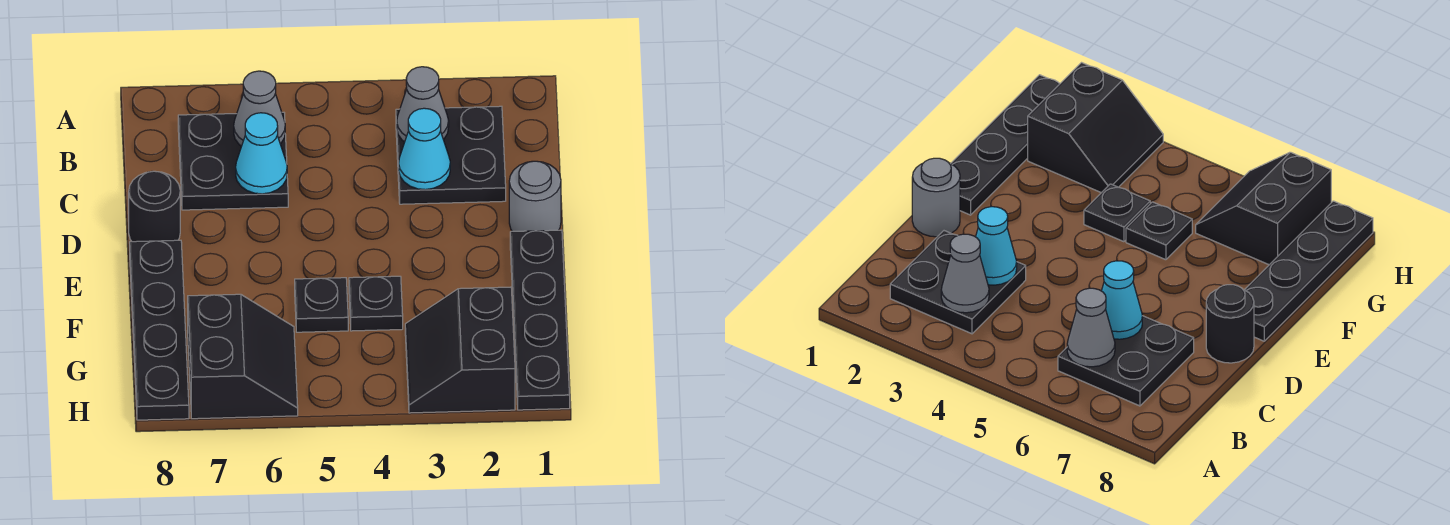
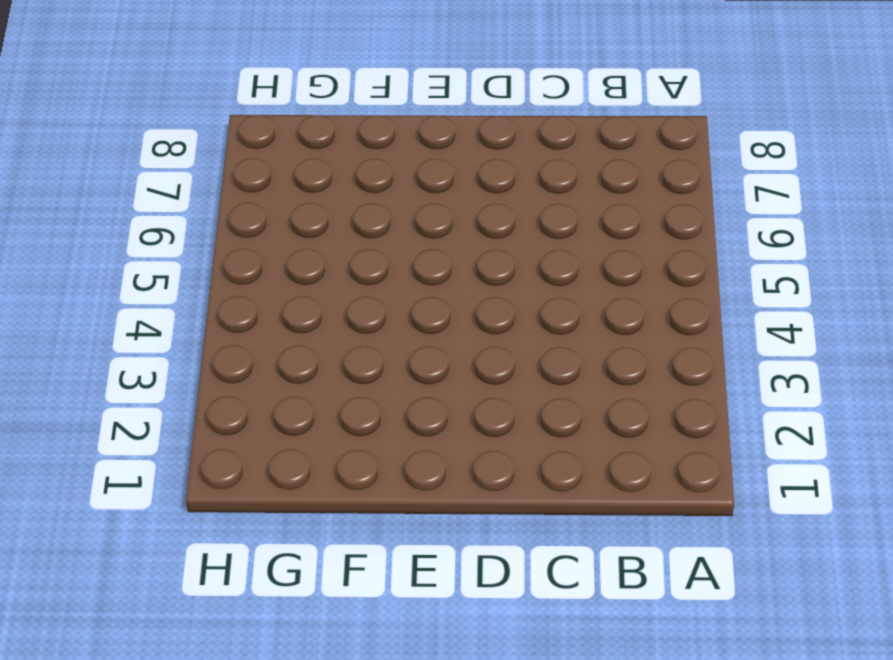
none -> black 2x2 plate [396,106,506,204]
none -> black 2x2 plate [178,112,288,210]
none -> grey 1x1 round brick [509,161,561,231]

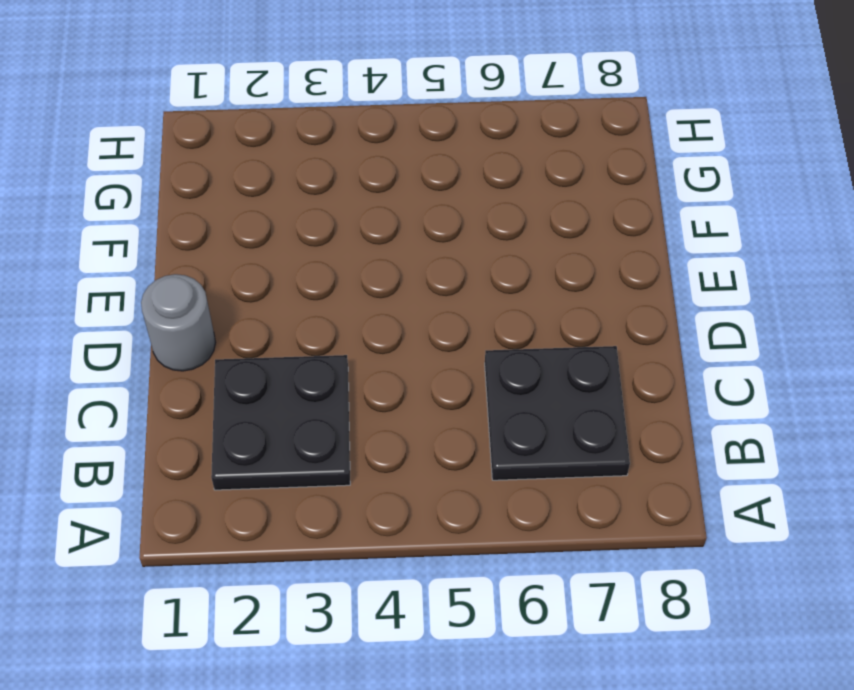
none -> black 1x1 round brick [129,171,180,242]
none -> black 1x4 plate [510,230,570,410]
none -> black 1x4 plate [130,240,189,420]

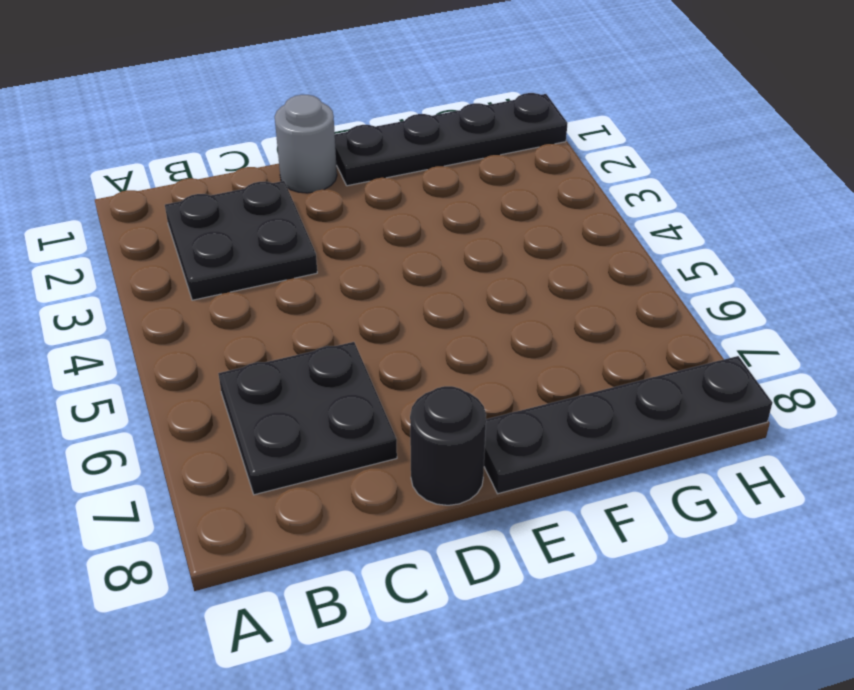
none -> black 1x1 plate [349,276,403,331]
none -> black 1x1 plate [295,278,348,332]
none -> black 2x2 slope [405,287,515,413]

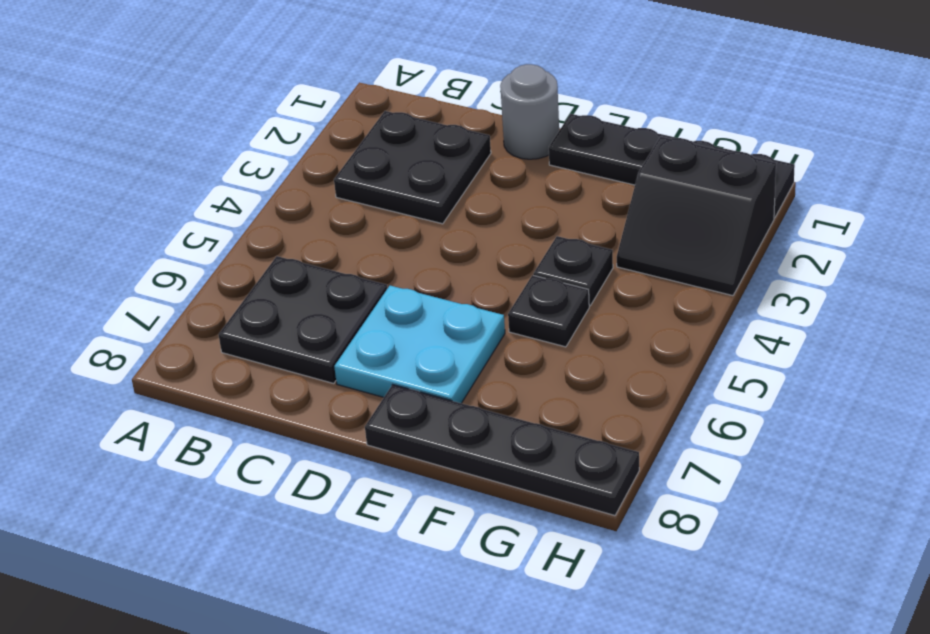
cyan 2x2 plate [334,286,505,403] -> none
none -> black 1x1 round brick [129,171,180,242]
none -> black 2x2 slope [188,294,298,419]
none -> grey 1x1 cone [397,67,449,142]

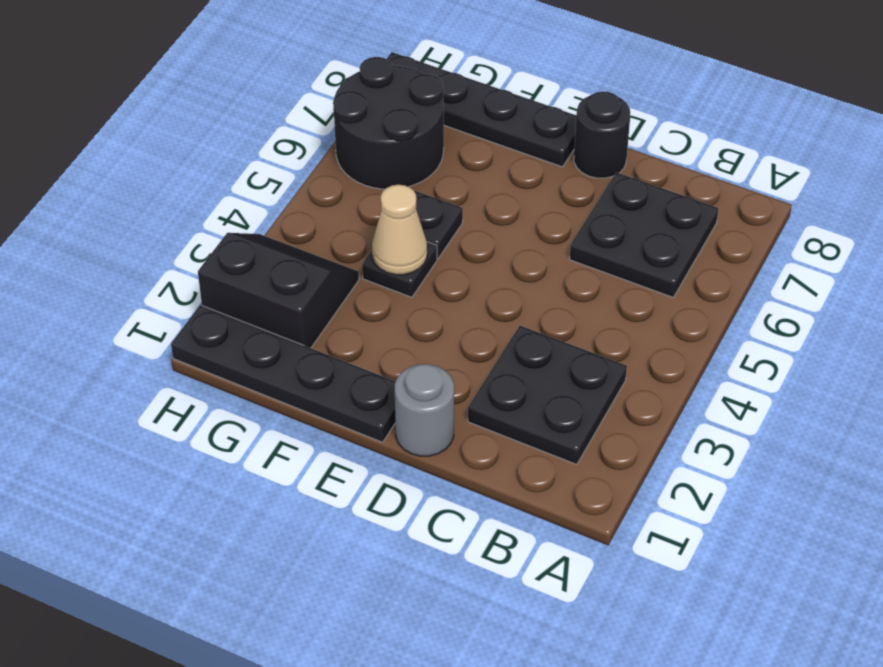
tan 1x1 cone [372,185,427,275] -> none
black 2x2 round brick [333,57,444,189] -> black 2x2 slope [188,294,298,419]
none -> grey 1x1 cone [397,67,449,142]
none -> grey 1x1 cone [234,71,285,146]
none -> cyan 1x1 cone [399,108,450,190]

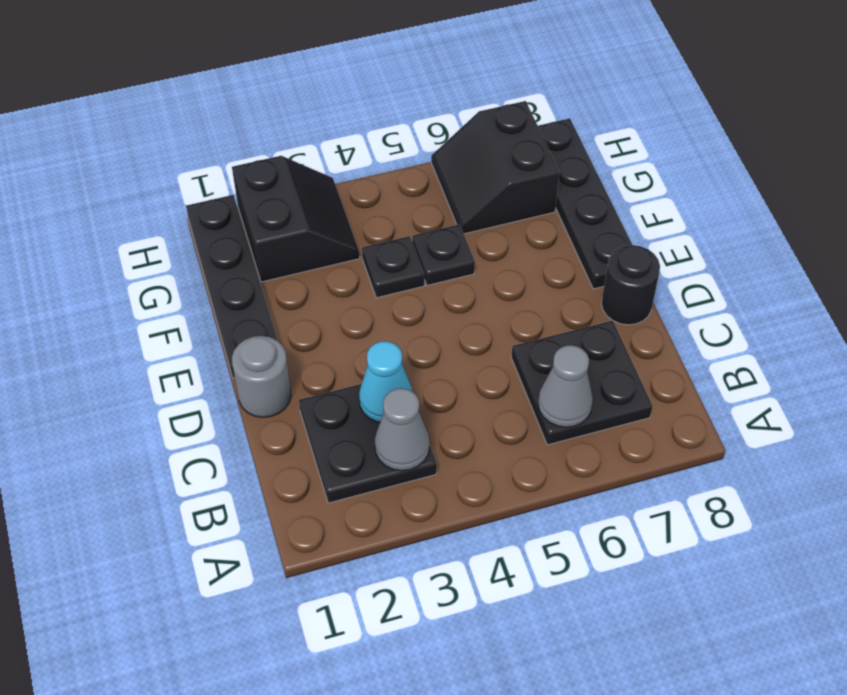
none -> cyan 1x1 cone [236,113,287,194]

